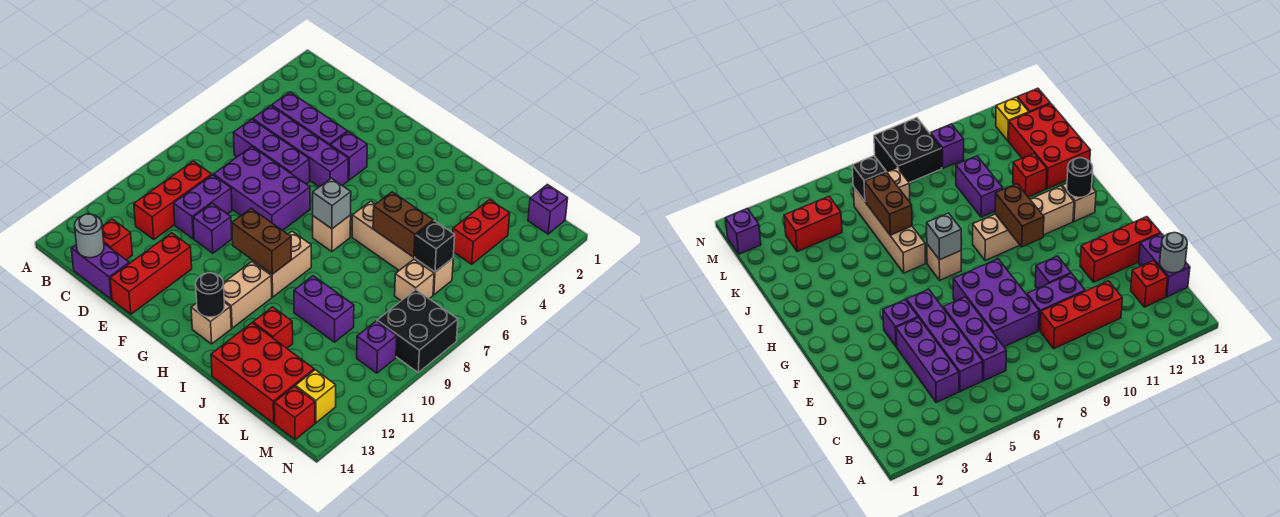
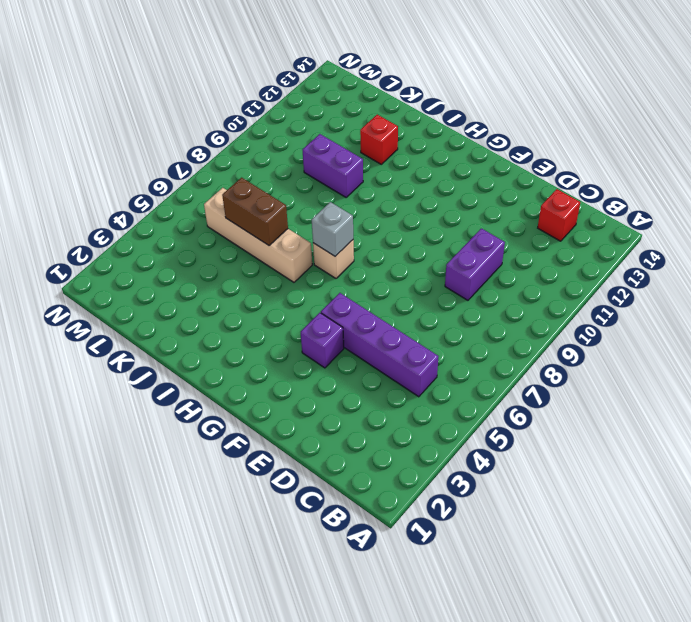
none -> purple 1x3 brick [272,92,347,145]
none -> purple 1x3 brick [233,119,310,184]
none -> red 1x3 brick [134,161,212,239]
none -> purple 1x2 brick [71,244,129,299]

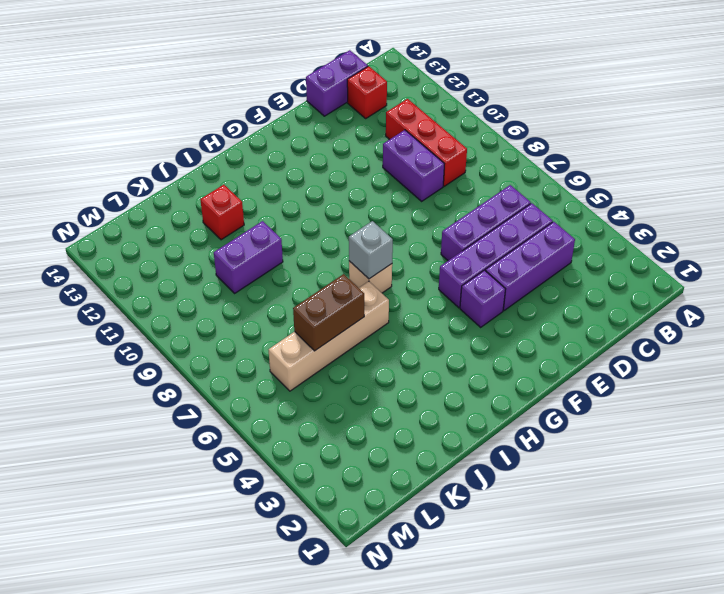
none -> purple 2x3 brick [214,147,310,230]
none -> purple 1x1 brick [193,203,232,253]
none -> red 1x3 brick [110,233,192,314]
none -> tan 1x2 brick [253,231,311,297]

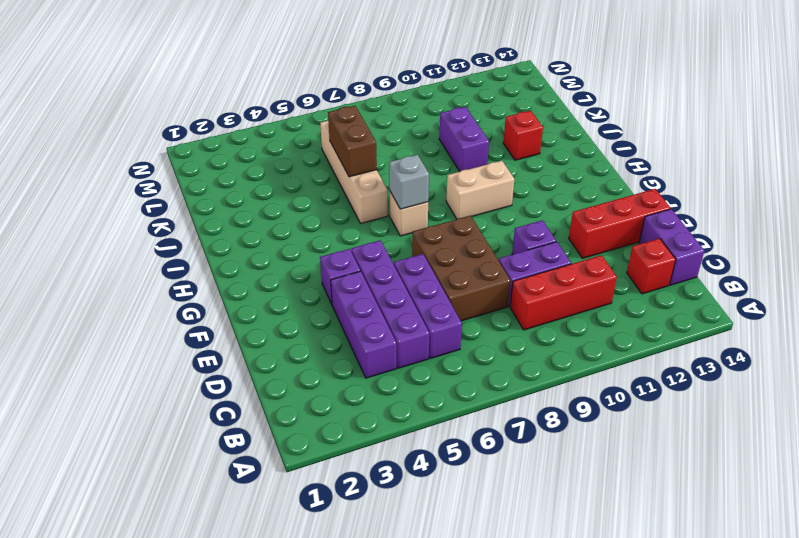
brown 2x3 brick [412,216,511,321] -> purple 2x3 brick [214,147,310,230]
none -> tan 1x2 brick [224,262,272,328]
none -> tan 1x1 brick [191,302,231,344]
none -> red 2x3 brick [211,323,314,423]
none -> red 1x2 brick [453,200,510,264]

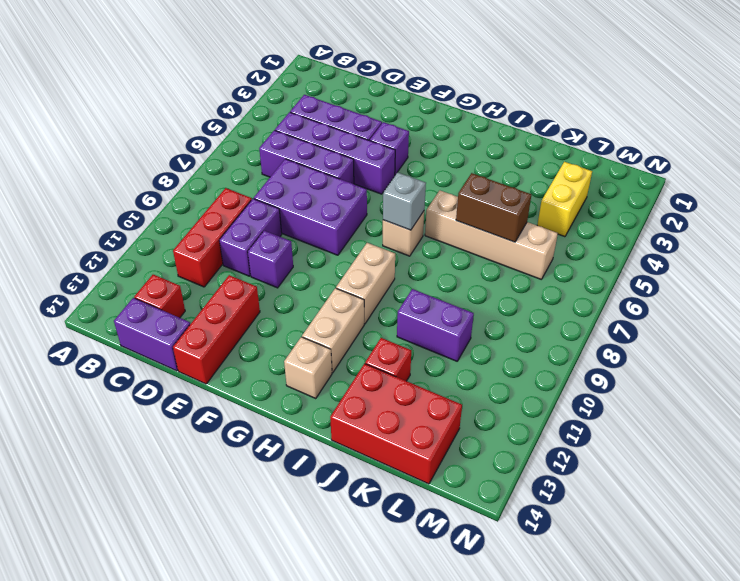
yellow 1x2 brick [537,162,592,237] -> red 1x2 brick [453,200,510,264]
none -> tan 1x1 brick [395,259,434,301]
none -> purple 1x1 brick [528,184,568,234]
none -> black 2x2 brick [377,290,458,372]
none -> purple 1x1 brick [357,321,397,373]

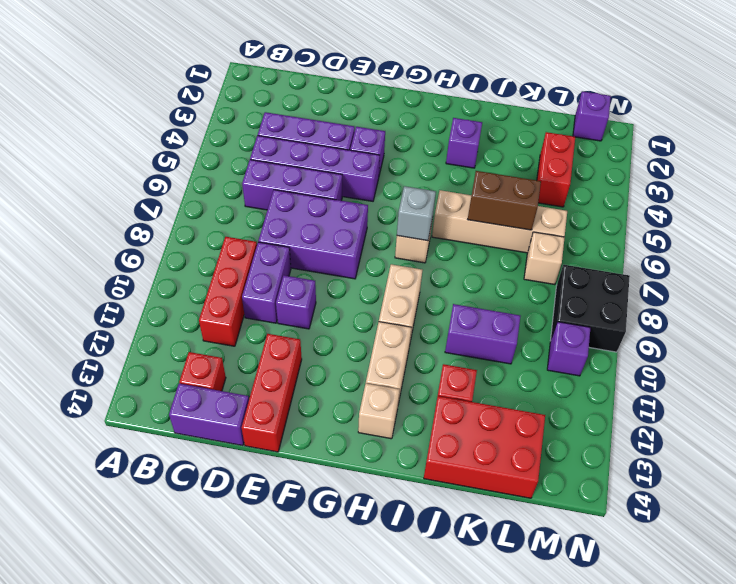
purple 1x1 brick [446,118,482,168] -> none
none -> yellow 1x1 brick [295,370,336,423]
none -> red 1x1 brick [274,386,315,440]
none -> grey 1x1 round brick [75,214,104,258]
none -> brown 1x2 brick [232,208,291,274]

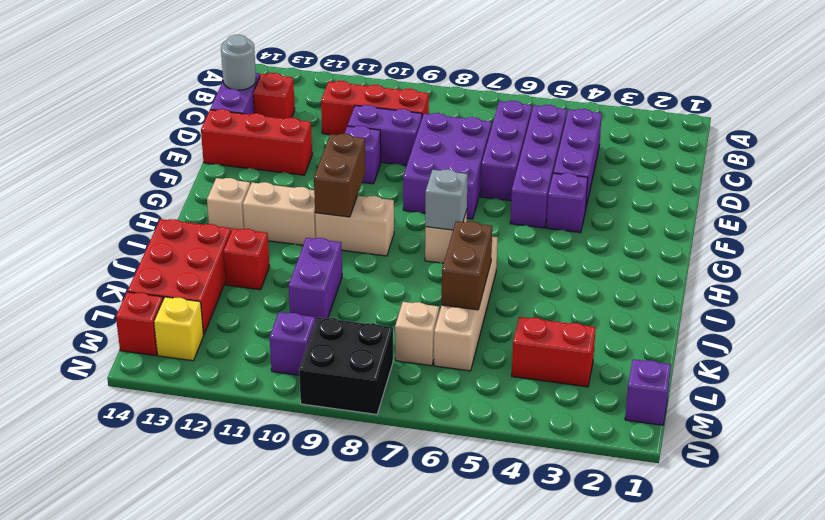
none -> black 1x1 round brick [196,273,224,317]
none -> black 1x1 brick [415,221,455,272]

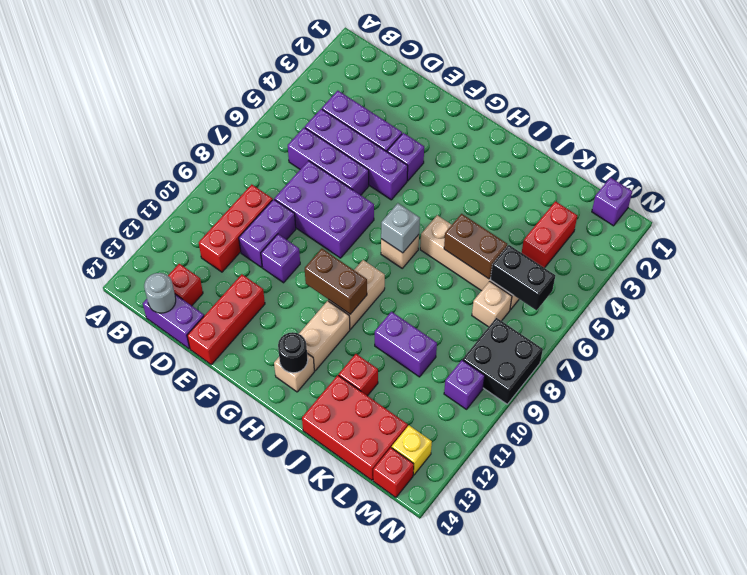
black 1x2 brick [490,245,555,310] -> black 1x1 brick [415,221,455,272]

